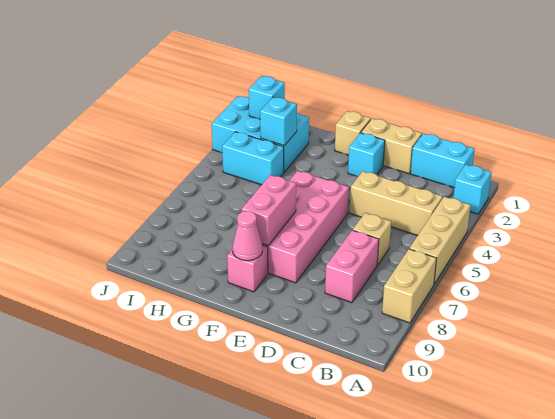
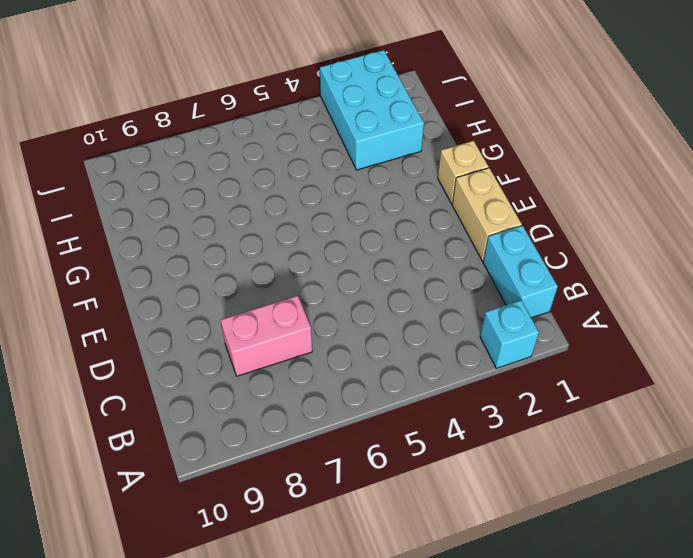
none -> tan 1x3 brick [409,197,471,284]
none -> tan 1x2 brick [382,249,437,323]
none -> tan 1x3 brick [350,171,443,235]

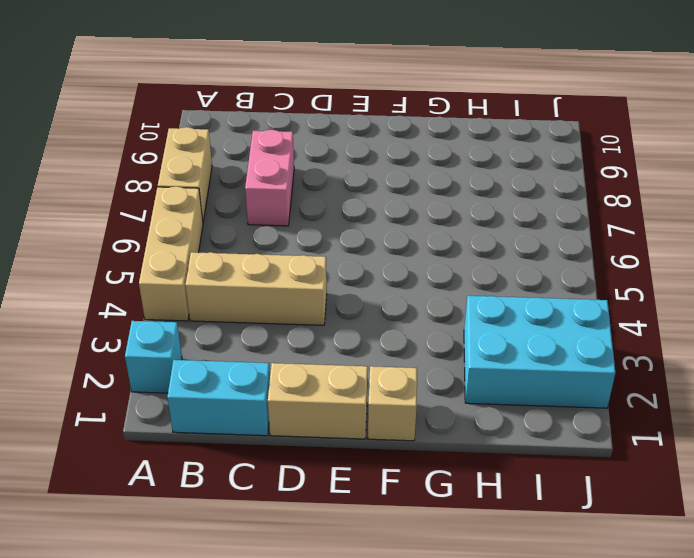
none -> tan 1x1 brick [353,213,391,265]
none -> cyan 1x1 brick [348,133,385,176]
none -> pink 2x4 brick [262,171,349,283]

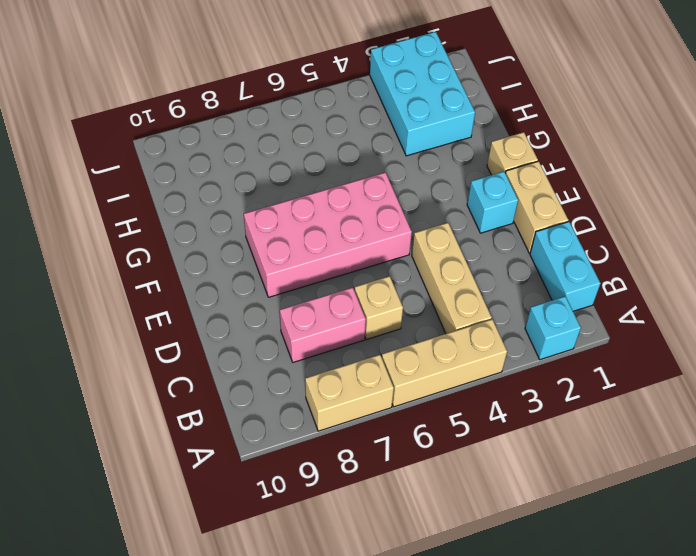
none -> pink 1x1 brick [227,245,268,292]
none -> cyan 1x2 brick [222,132,284,185]
none -> pink 1x2 brick [242,175,296,245]

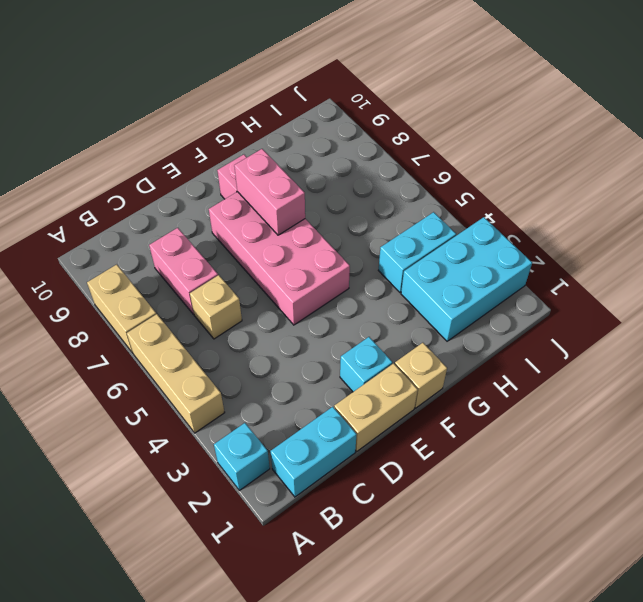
none -> tan 1x3 brick [350,171,443,235]
none -> pink 1x1 cone [233,211,262,261]
none -> cyan 1x1 brick [260,97,297,145]

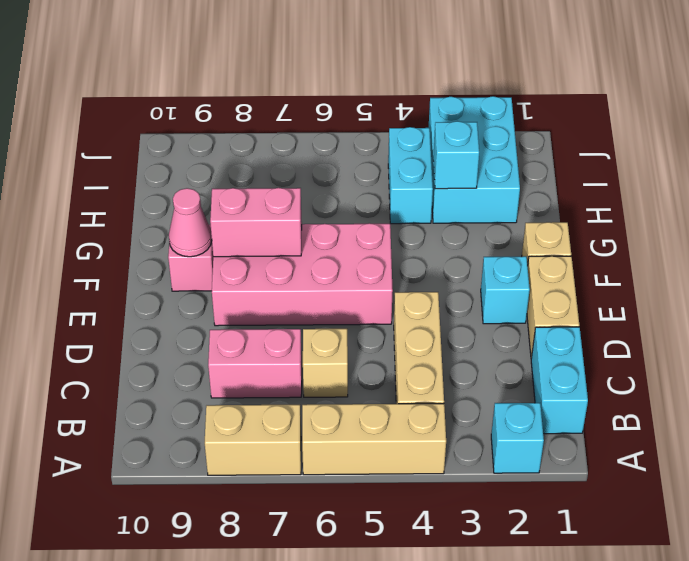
none -> cyan 1x1 brick [249,76,285,119]

